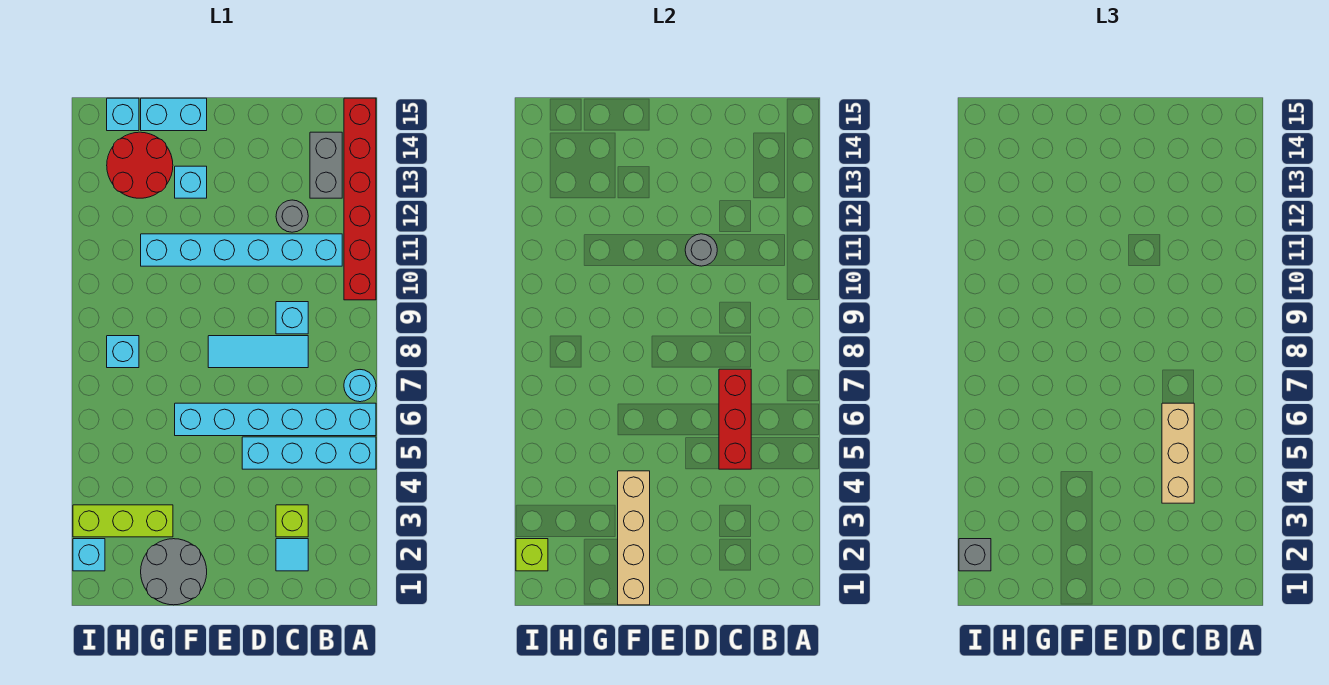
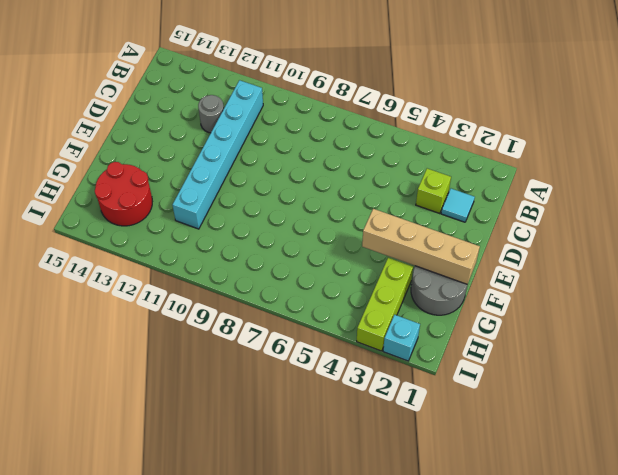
none -> cyan 1x4 brick [242,437,376,469]
none -> cyan 1x6 brick [175,403,376,436]
none -> cyan 1x1 round brick [344,370,376,402]

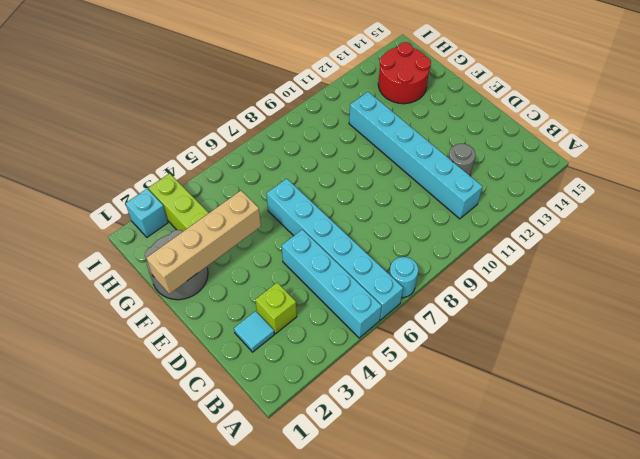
none -> red 1x6 brick [344,98,376,300]
none -> grey 1x2 brick [310,132,342,198]
none -> cyan 1x3 tile [208,336,308,368]

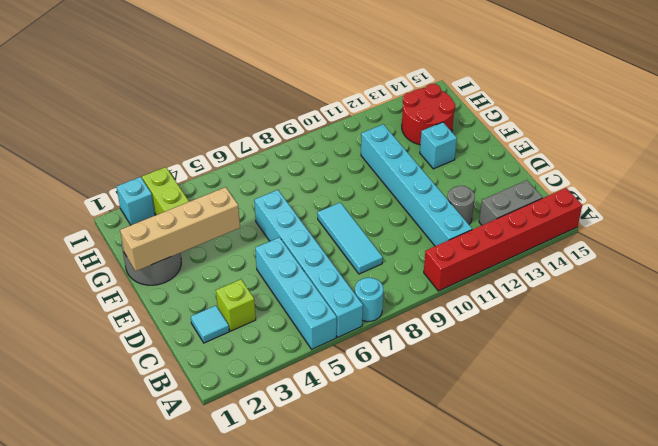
none -> cyan 1x1 brick [276,302,308,334]
none -> cyan 1x2 brick [141,98,207,131]
none -> cyan 1x1 brick [107,336,139,368]

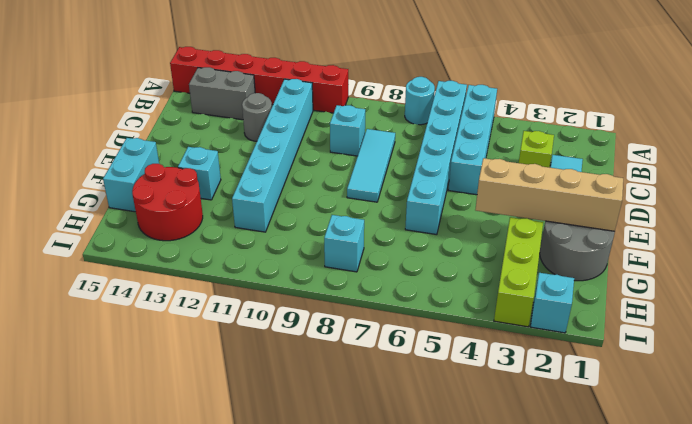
none -> cyan 1x1 brick [107,98,139,131]
none -> red 1x3 brick [719,369,751,469]
none -> grey 1x1 round brick [685,234,717,266]

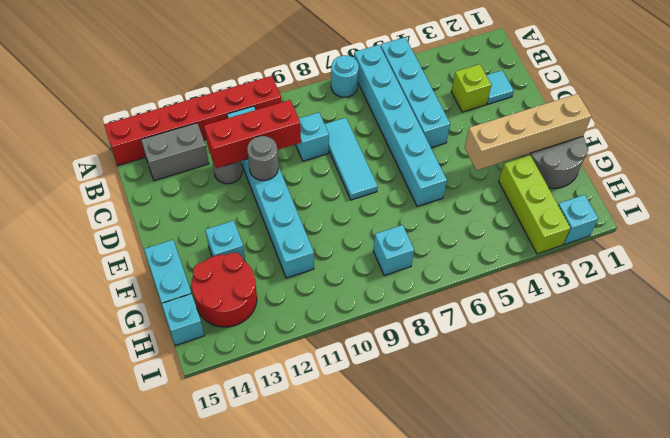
red 1x3 brick [204,100,301,168] -> red 1x3 brick moved to [719,369,751,469]
none -> lime 1x1 brick [516,539,548,571]
none -> tan 1x3 brick [1162,403,1194,503]
none -> grey 1x1 brick [959,539,991,571]

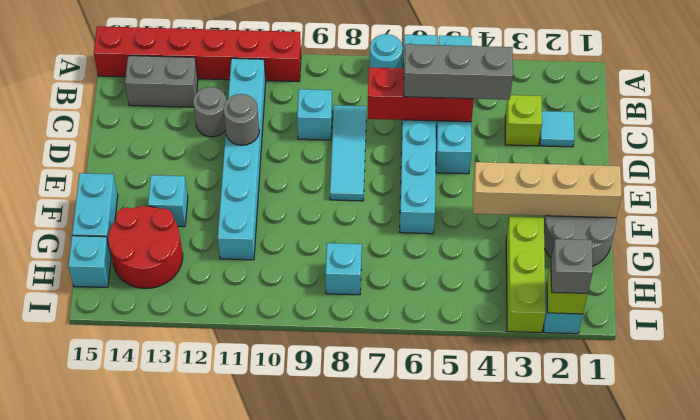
grey 1x3 brick [404,44,513,100] -> tan 1x3 brick [1162,403,1194,503]

